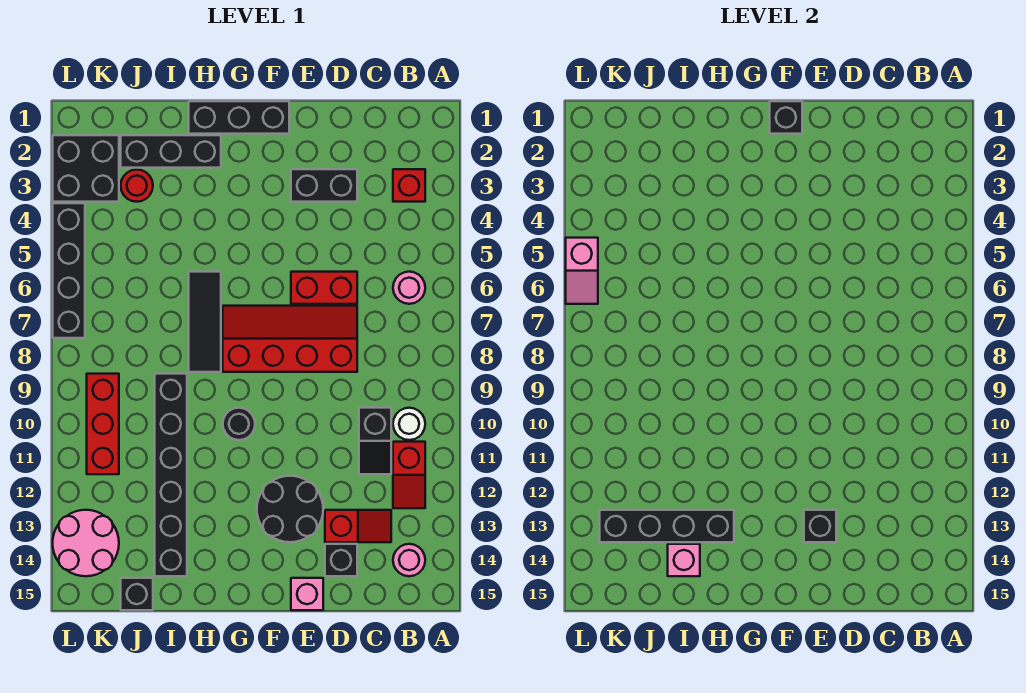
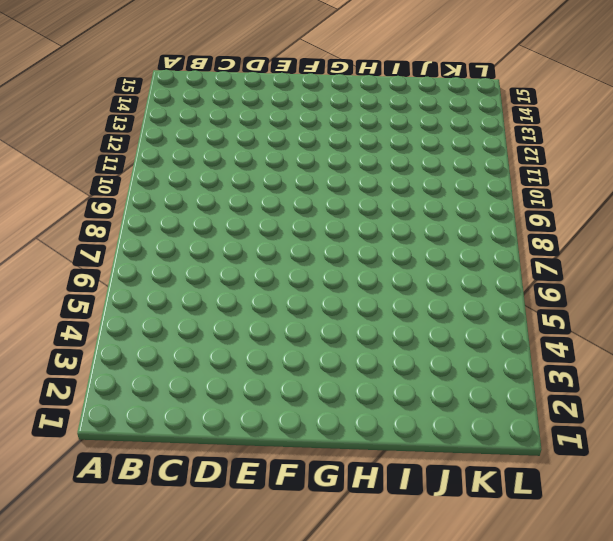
none -> red 1x1 brick [393,169,425,202]
none -> pink 1x1 round brick [393,272,425,304]
none -> white 1x1 round brick [393,408,425,440]

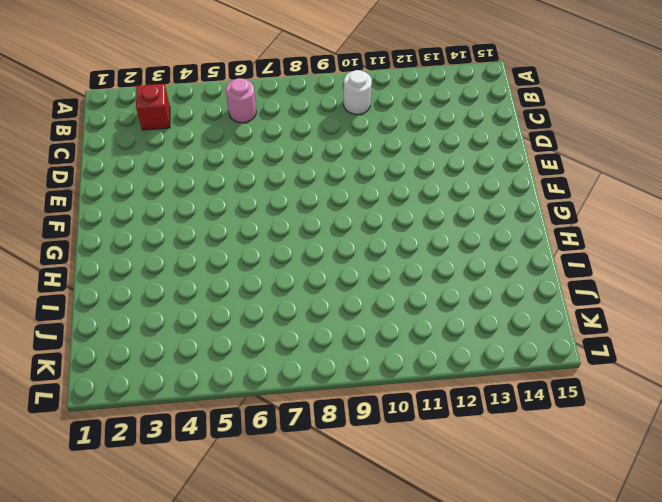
none -> red 1x2 slope [393,442,425,508]
none -> pink 1x1 round brick [393,544,425,576]
none -> black 1x2 slope [359,408,391,474]

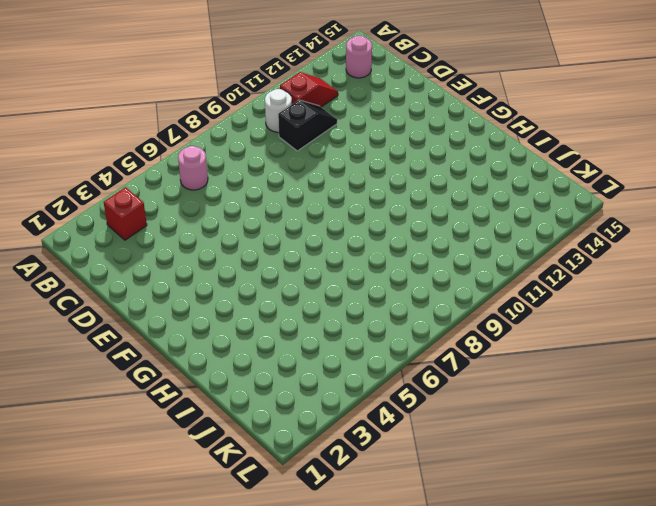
none -> red 1x2 slope [325,510,391,542]
none -> black 1x2 brick [291,169,357,202]
none -> red 1x2 brick [291,272,357,304]

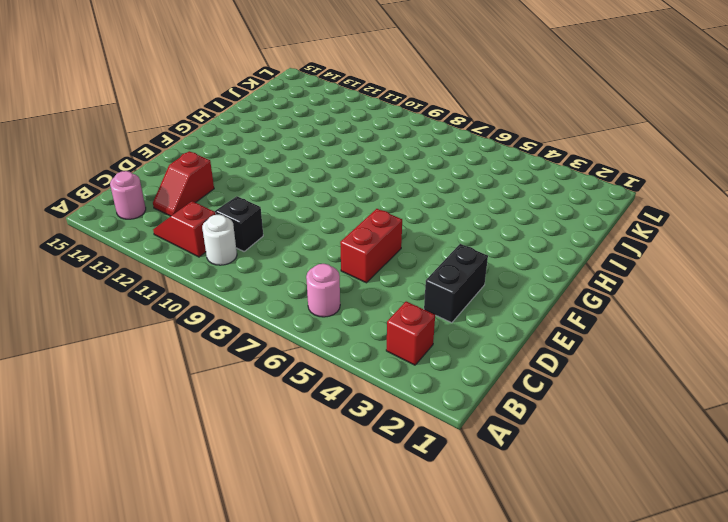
none -> red 2x4 slope [223,306,357,372]
none -> black 1x1 brick [325,544,357,576]
none -> black 2x2 round brick [257,476,323,542]

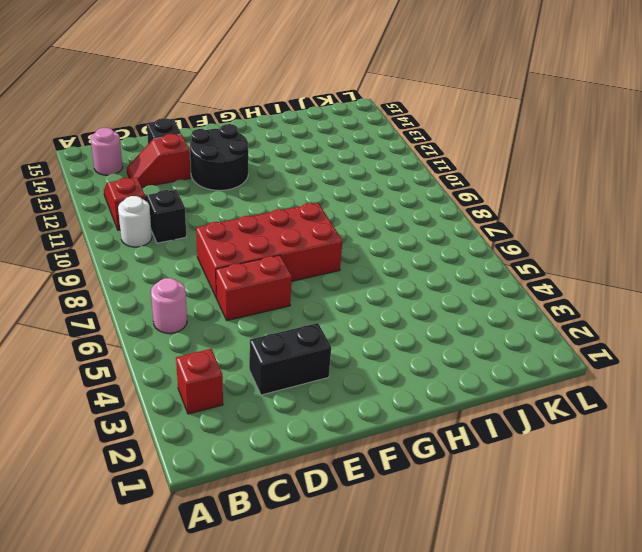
red 2x4 brick [196,203,343,298] -> red 2x4 slope [223,306,357,372]
none -> pink 1x1 brick [291,578,323,610]
none -> black 1x3 brick [189,101,289,134]
none -> black 1x1 round brick [223,408,255,440]

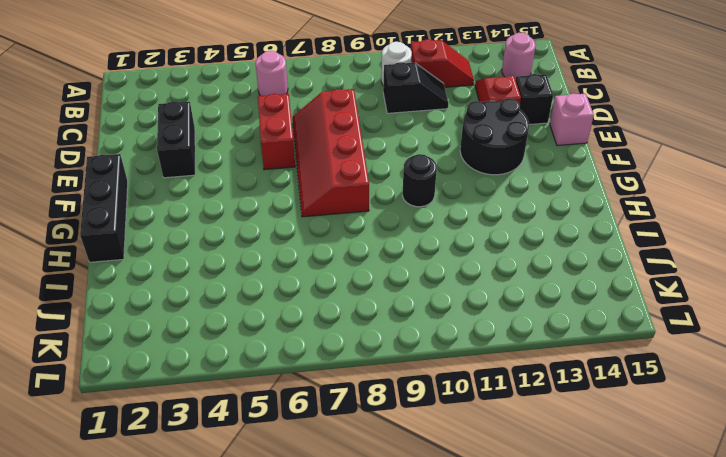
none -> red 1x1 brick [393,169,425,202]
none -> black 1x3 brick [121,135,221,168]
none -> black 1x3 tile [189,272,221,372]

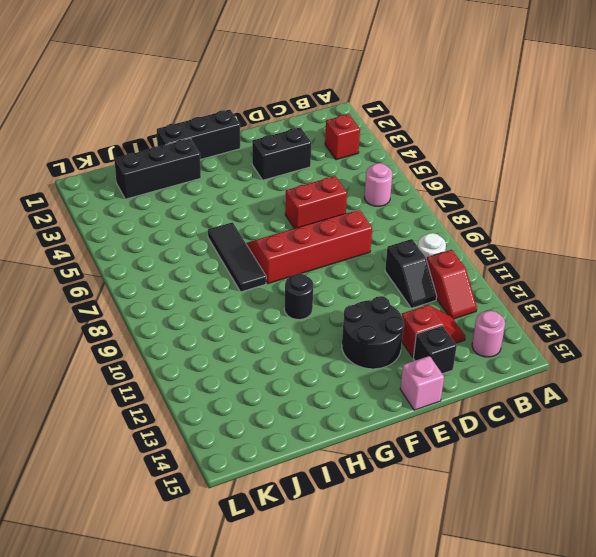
none -> black 1x6 brick [155,374,187,576]
none -> red 1x1 round brick [121,169,153,202]
none -> black 1x1 brick [121,578,153,610]

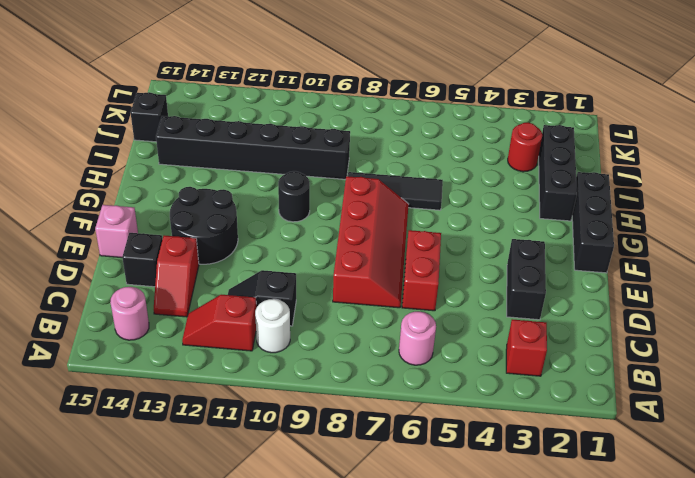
none -> black 2x2 brick [53,135,119,202]
none -> red 1x3 brick [87,374,119,474]
none -> pink 2x2 round brick [53,510,119,576]

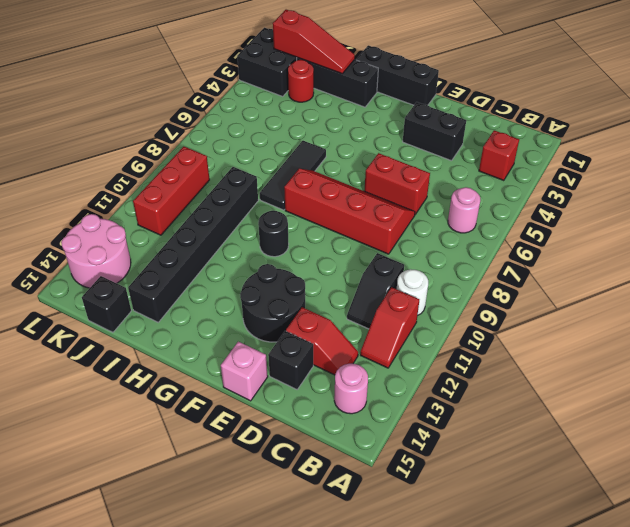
red 1x3 slope [273,10,355,74] -> none
none -> black 1x4 brick [53,203,85,338]
none -> black 1x1 brick [804,510,836,542]
none -> black 1x1 brick [770,101,802,134]

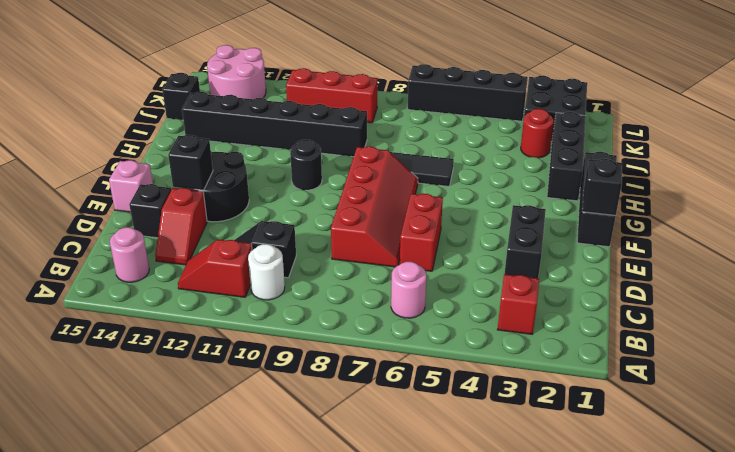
none -> black 1x4 brick [600,510,734,542]
none -> pink 1x1 brick [668,544,700,576]
none -> pink 1x2 slope [566,238,598,304]

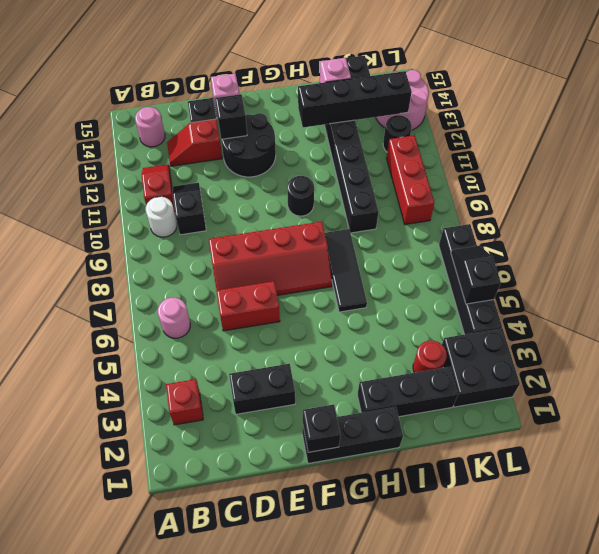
black 1x1 round brick [383,115,412,152] -> none
black 1x2 slope [451,246,501,304] -> pink 1x2 slope [566,238,598,304]

